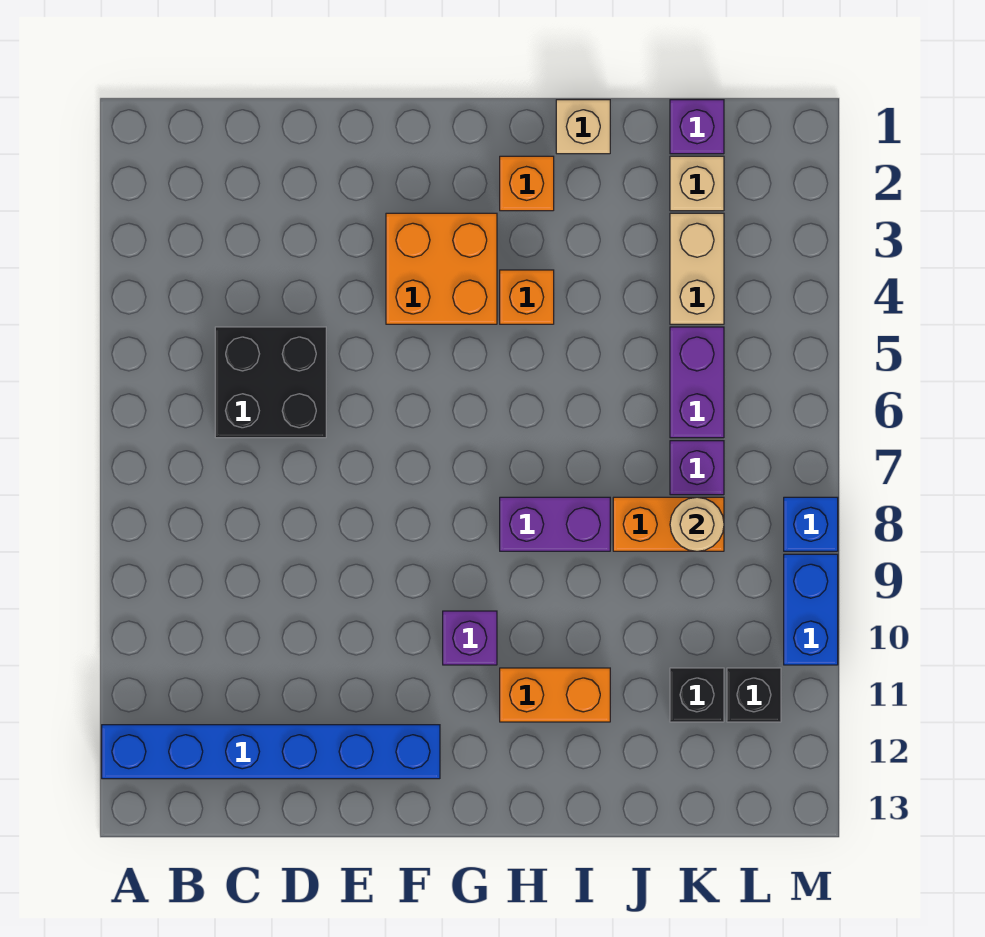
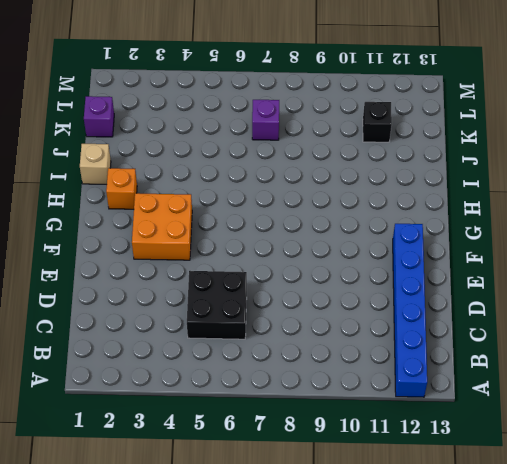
none -> purple 1x1 brick [443,611,497,665]
none -> orange 1x1 brick [500,270,554,324]
none -> purple 1x2 brick [500,497,610,551]

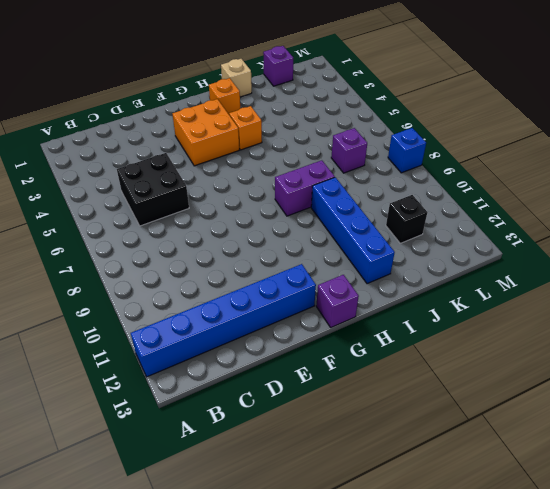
purple 1x1 brick [316,275,359,327] -> purple 1x1 brick moved to [443,611,497,665]
blue 1x4 brick [311,177,395,284] -> orange 1x2 brick [500,668,610,722]
none -> orange 1x2 brick [613,497,724,551]
none -> tan 1x1 brick [670,156,724,211]
none -> tan 1x2 brick [670,213,724,324]

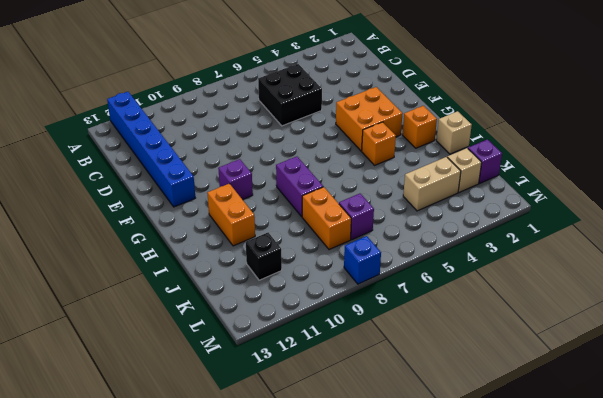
none -> purple 1x2 brick [670,327,724,438]
none -> black 1x1 brick [727,668,781,722]
none -> blue 1x2 brick [784,554,838,665]

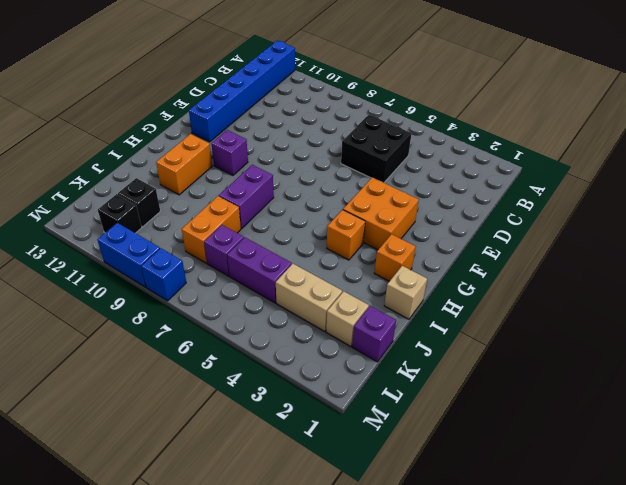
none -> tan 1x1 round brick [670,497,724,551]

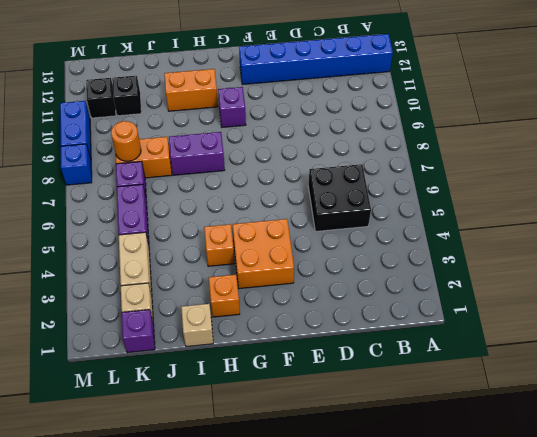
orange 1x1 round brick [111,121,141,161] -> tan 1x1 round brick [670,497,724,551]

